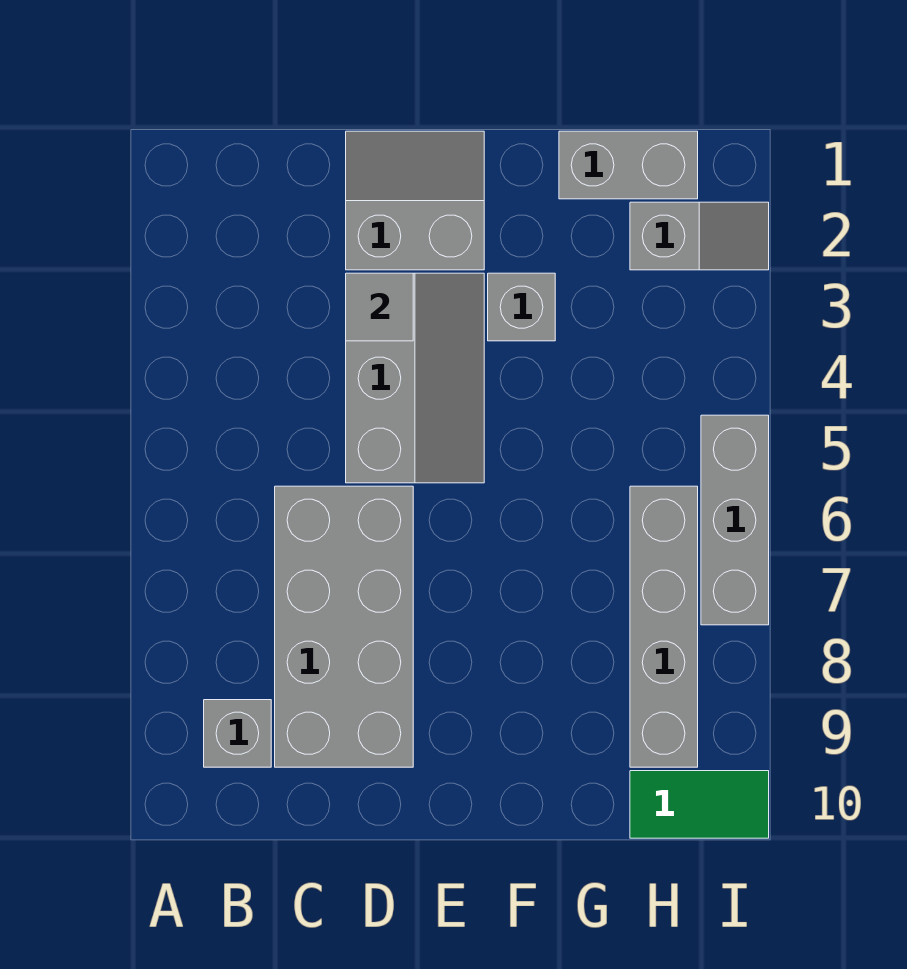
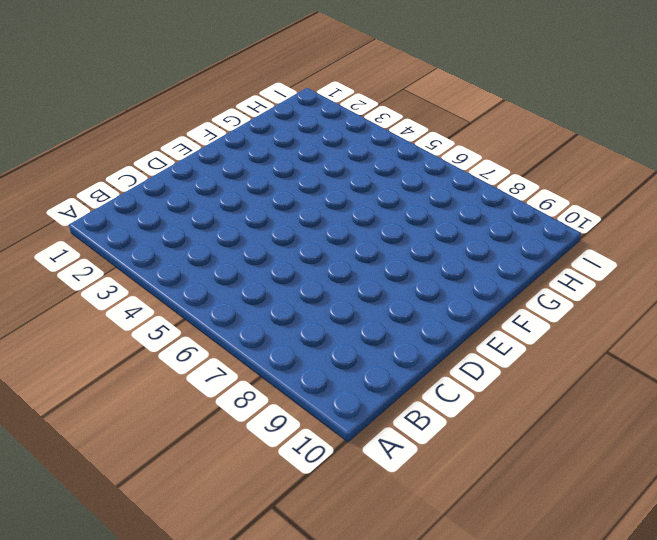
none -> grey 1x1 brick [204,700,271,767]
none -> grey 2x4 brick [275,486,413,767]

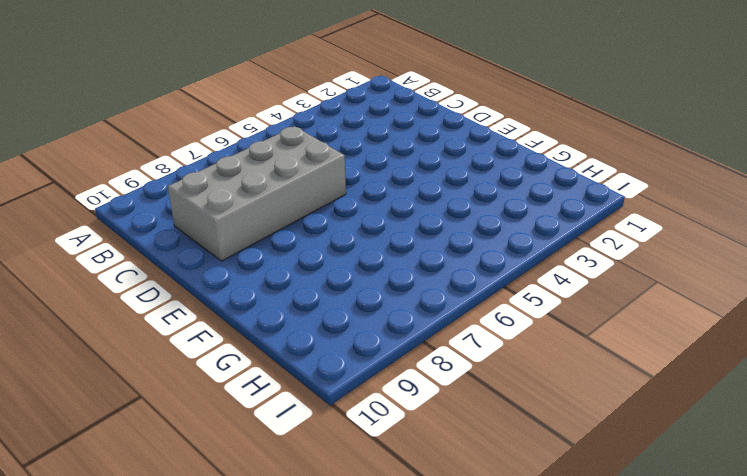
none -> grey 1x1 brick [204,700,271,767]
none -> grey 2x2 slope [346,131,484,270]

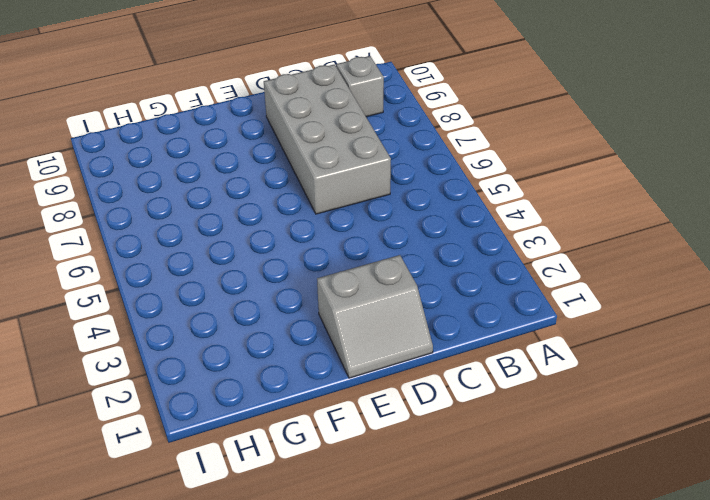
none -> grey 2x3 slope [346,273,484,483]
none -> grey 1x1 brick [488,273,555,341]

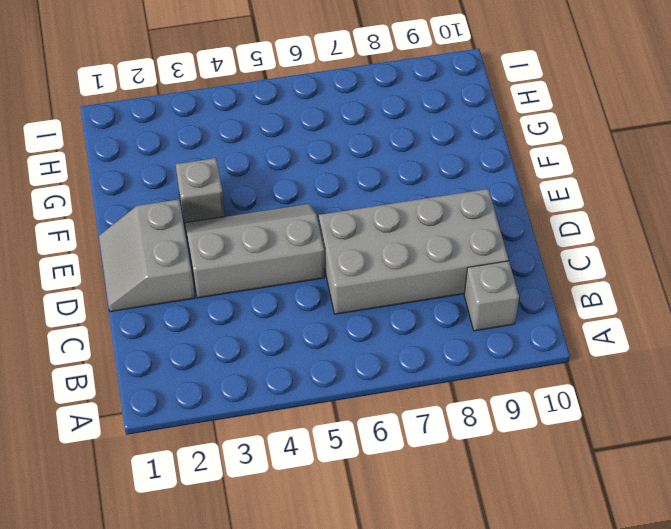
none -> grey 1x2 brick [559,131,698,199]
none -> grey 1x2 slope [630,202,769,270]

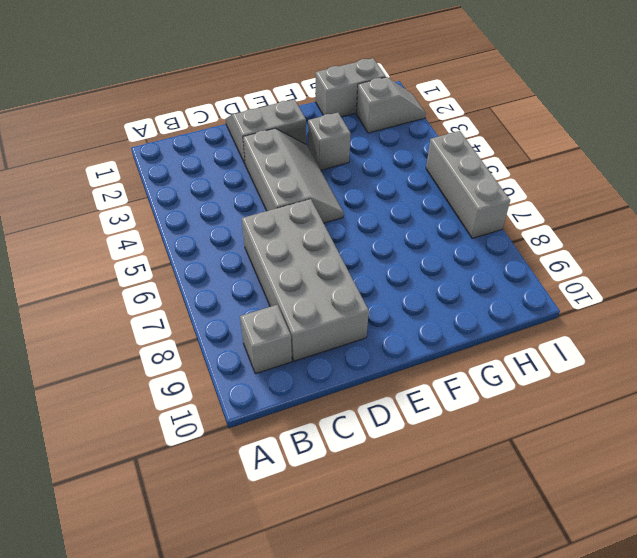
none -> grey 1x4 brick [630,486,698,767]
none -> green 1x2 tile [630,771,769,838]

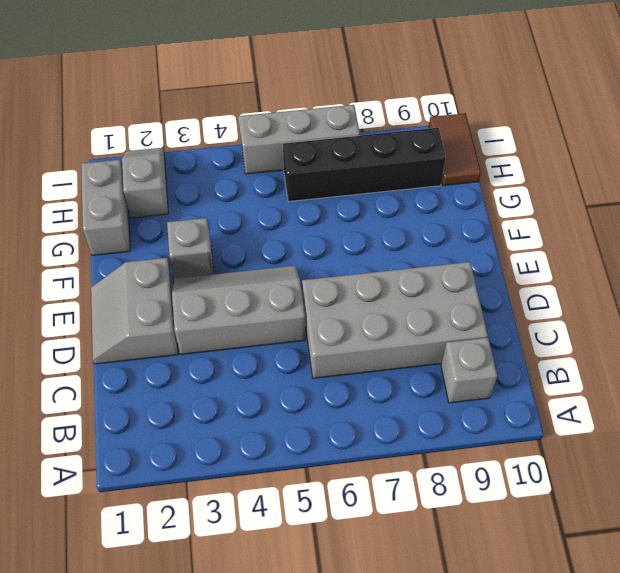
black 1x4 brick [283,128,446,202] -> grey 1x4 brick [630,486,698,767]
brown 1x2 tile [429,113,481,185] -> green 1x2 tile [630,771,769,838]
none -> grey 1x1 tile [346,273,413,341]

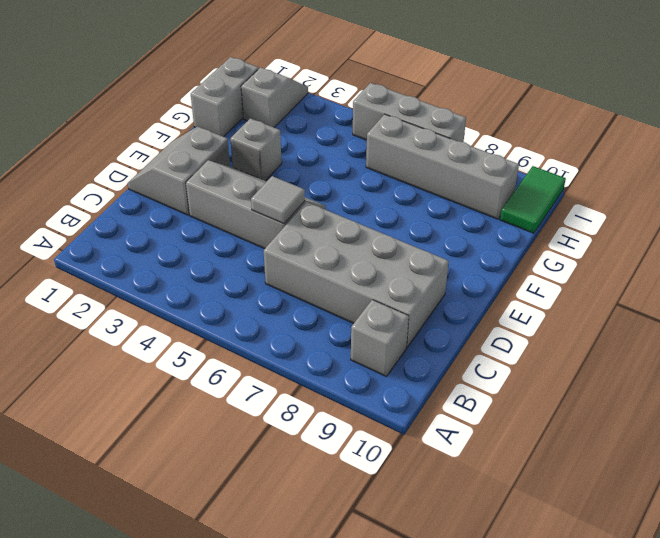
grey 1x1 tile [251,176,305,224] -> grey 1x1 tile moved to [346,273,413,341]

